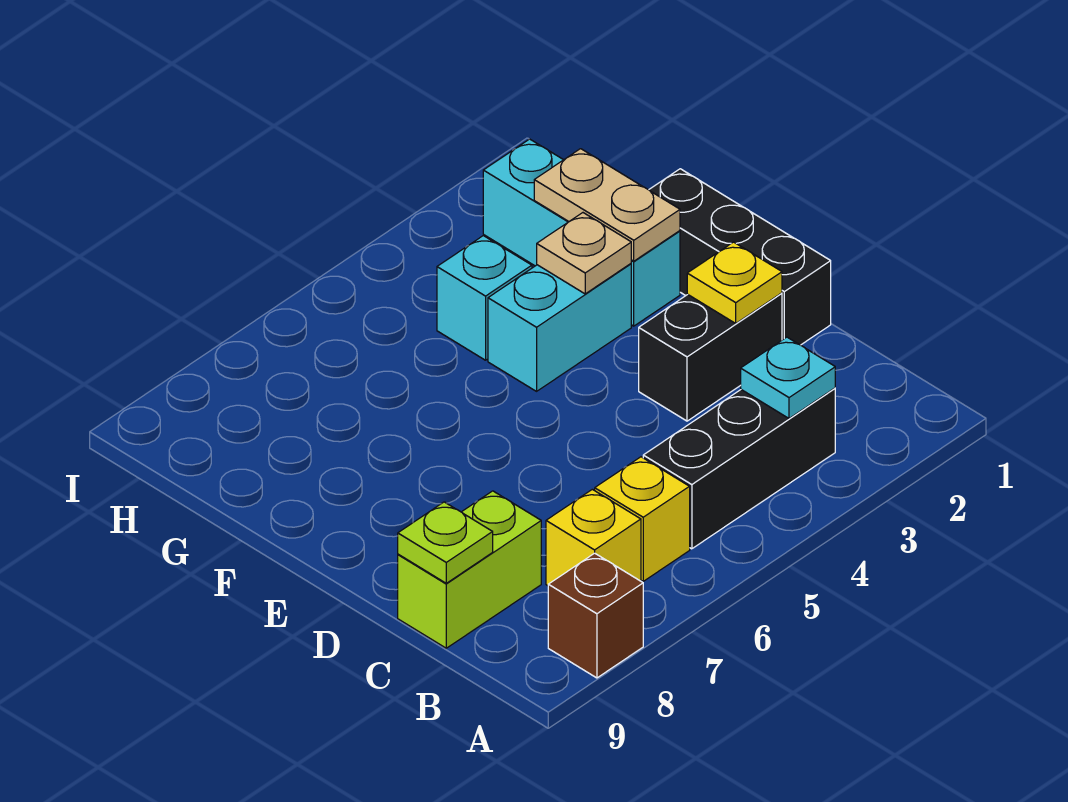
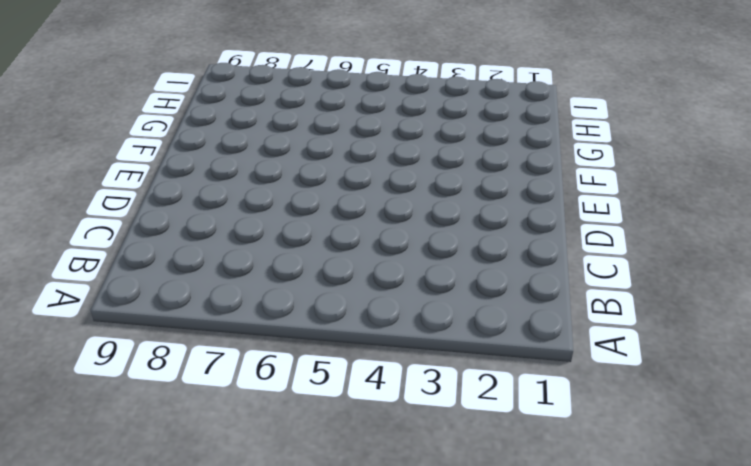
none -> brown 1x1 brick [548,553,643,678]
none -> black 1x3 brick [643,388,835,549]
none -> yellow 1x1 brick [595,457,690,581]

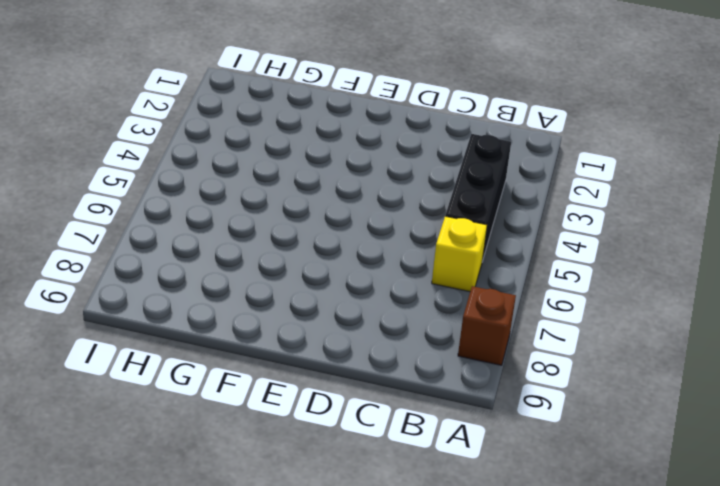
none -> yellow 1x1 brick [546,489,641,586]
none -> lime 1x2 brick [398,491,541,648]
none -> black 1x3 brick [649,169,831,345]

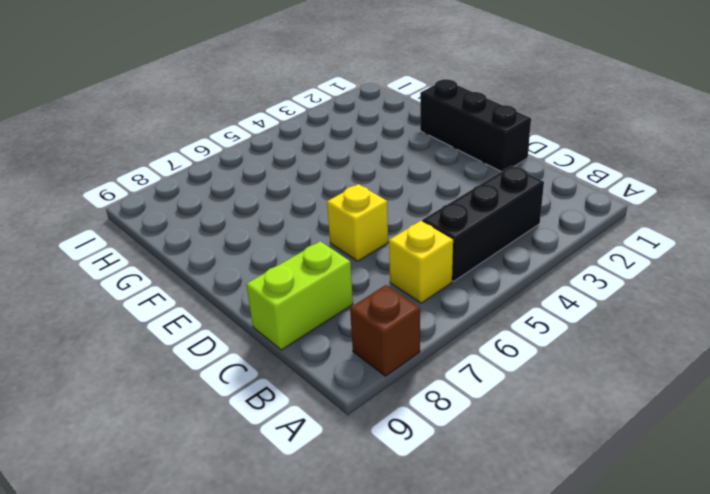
yellow 1x1 brick [327,184,388,261] -> yellow 1x1 brick moved to [546,489,641,586]
none -> black 1x2 brick [639,293,782,421]
none -> cyan 1x3 brick [483,139,680,326]
none -> cyan 1x2 brick [488,264,631,391]

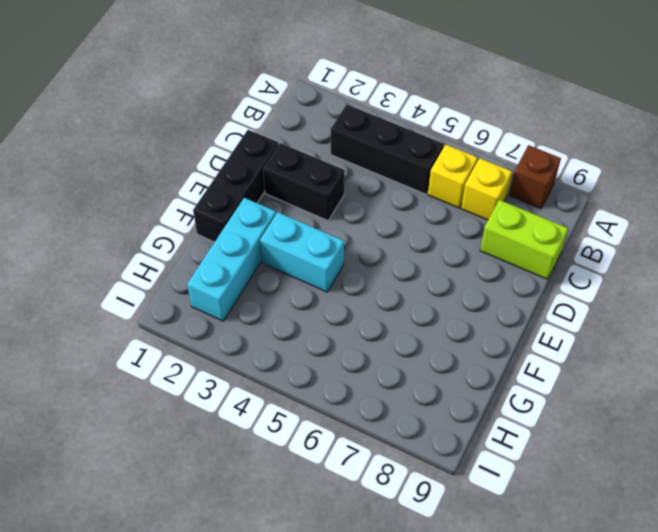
none -> cyan 1x1 brick [437,236,532,360]
none -> cyan 1x1 plate [741,337,835,418]
none -> lime 1x1 plate [398,502,493,583]

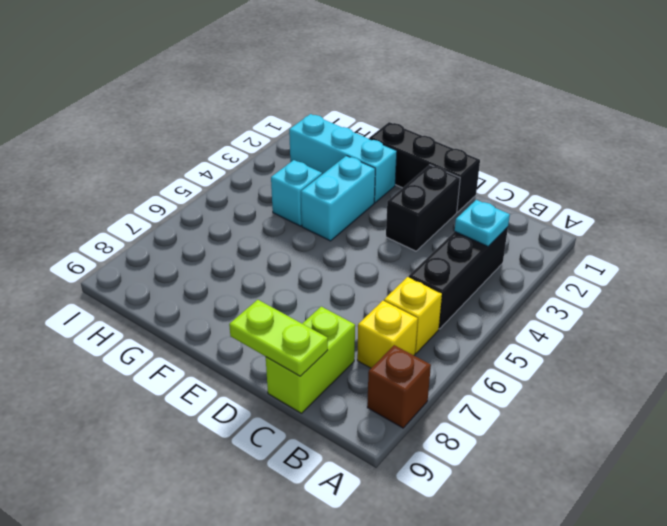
lime 1x2 plate [229,300,328,376] -> lime 1x1 plate [398,502,493,583]
none -> yellow 1x1 plate [687,242,782,323]
none -> tan 1x2 plate [534,149,680,261]
none -> tan 1x1 plate [537,213,631,294]

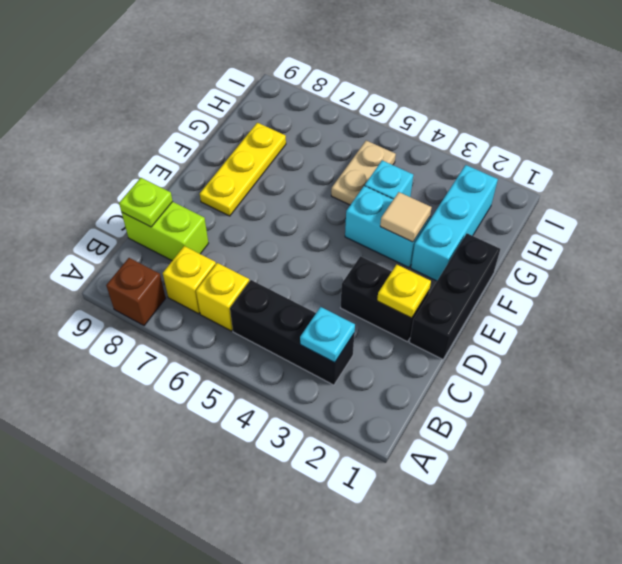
yellow 1x3 plate [200,123,286,216] -> none
tan 1x1 tile [380,192,432,242] -> tan 1x1 plate [537,213,631,294]
tan 1x2 plate [331,141,396,205] -> tan 1x2 plate moved to [534,149,680,261]

